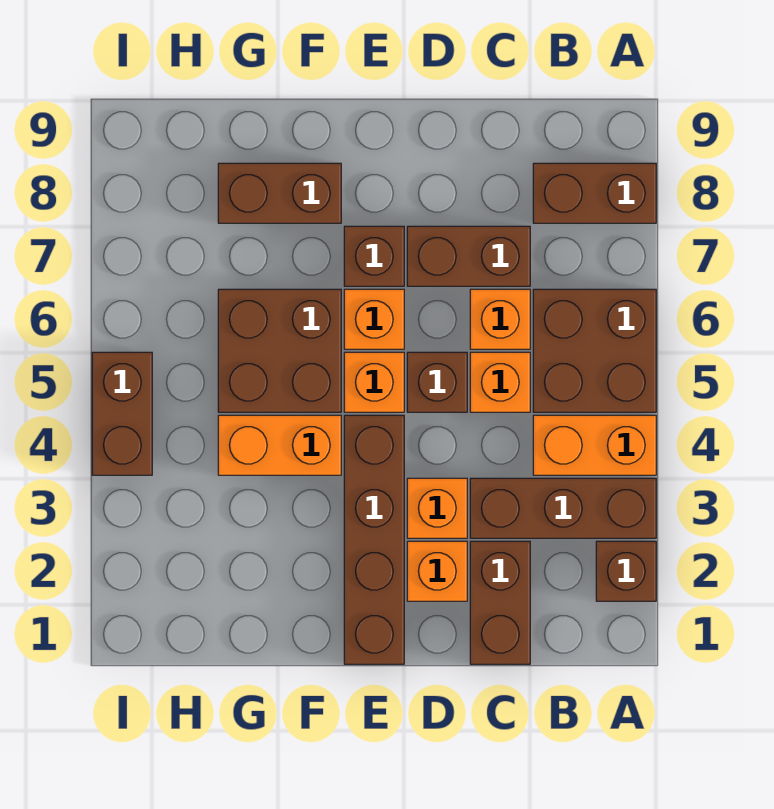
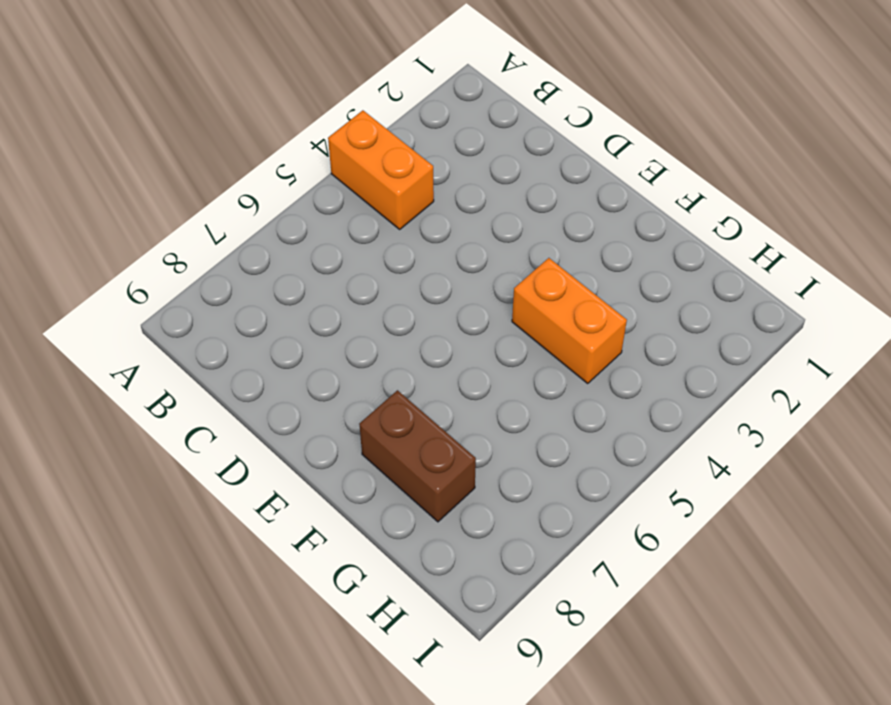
none -> brown 1x1 brick [596,541,656,601]
none -> brown 1x3 brick [470,478,656,538]
none -> brown 2x2 brick [533,289,656,412]

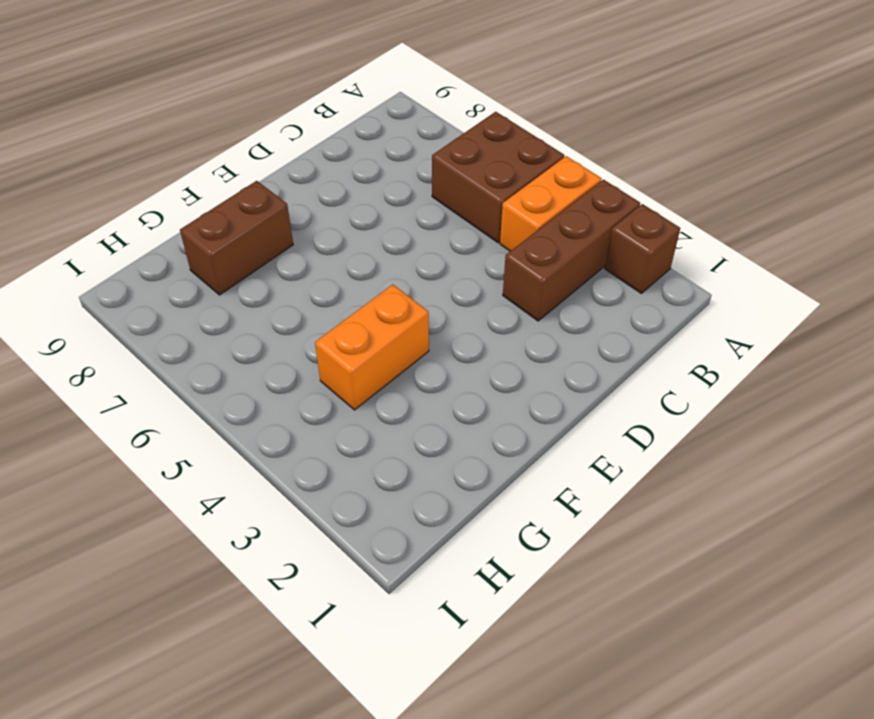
none -> brown 1x2 brick [533,163,656,223]
none -> brown 1x2 brick [470,541,530,664]
none -> orange 1x1 brick [470,352,530,412]

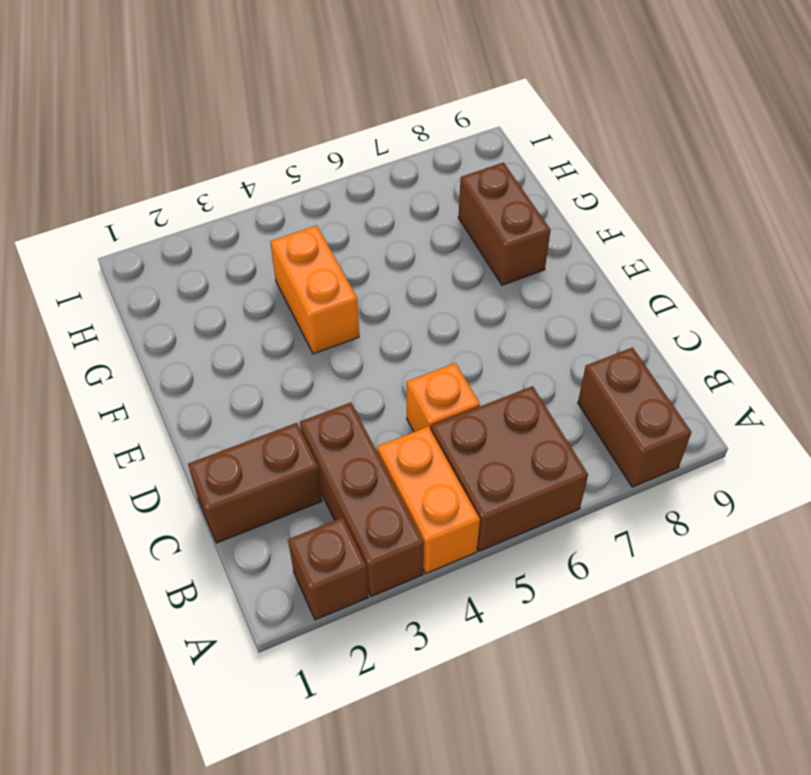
none -> orange 1x1 brick [470,289,530,349]
none -> brown 1x2 brick [407,226,530,286]
none -> orange 1x1 brick [407,541,467,601]

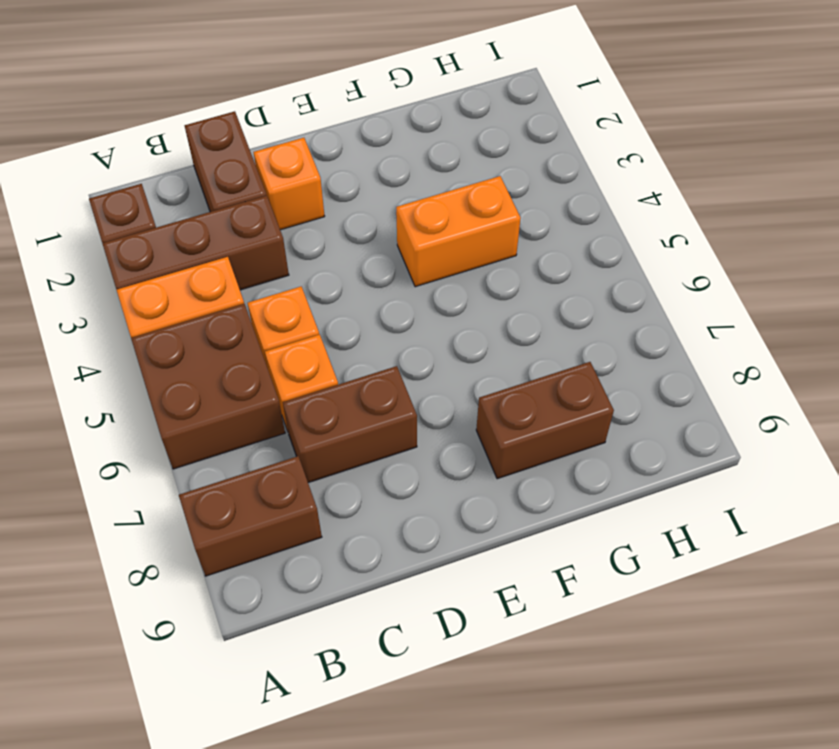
none -> orange 1x1 brick [407,478,467,538]
none -> brown 1x1 brick [407,352,467,412]
none -> brown 1x4 brick [344,415,404,664]

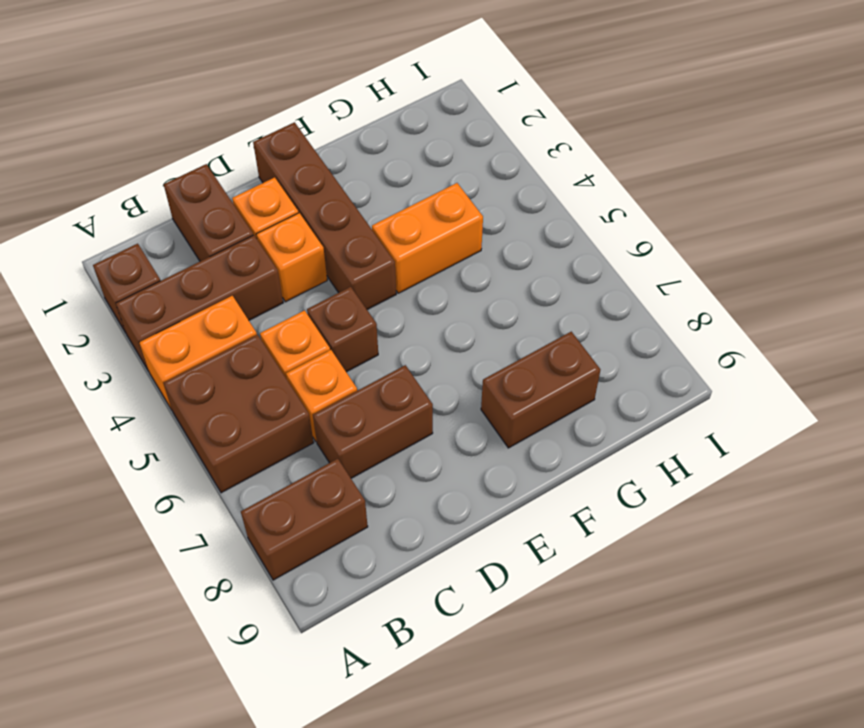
none -> orange 1x1 brick [344,352,404,412]
none -> orange 1x1 brick [344,289,404,349]
none -> brown 1x1 brick [344,226,404,286]

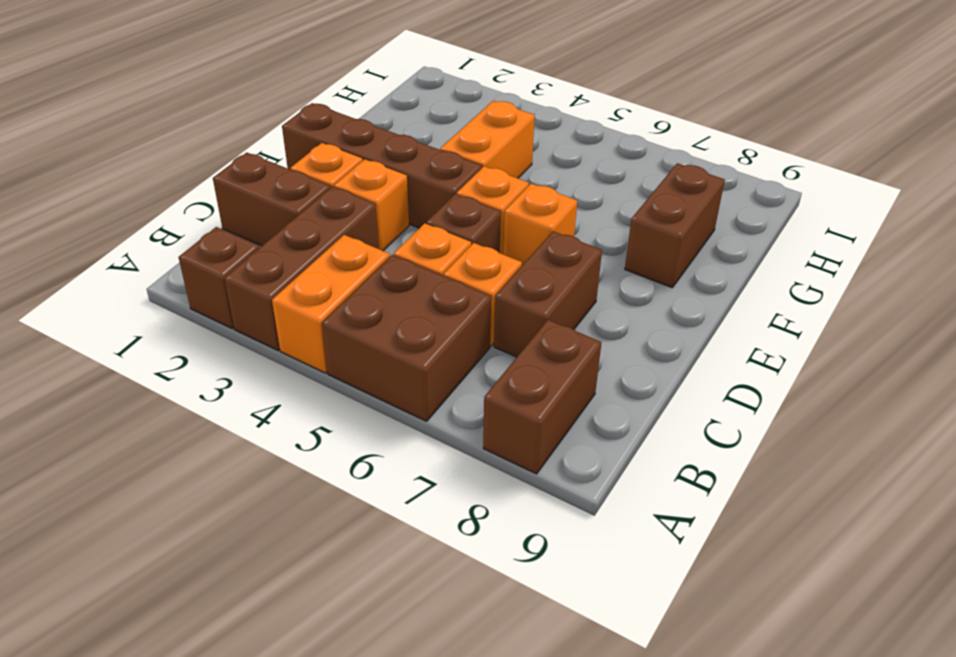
none -> brown 1x1 brick [344,226,404,286]
none -> brown 2x2 brick [218,289,341,412]
none -> brown 1x2 brick [92,352,152,475]

